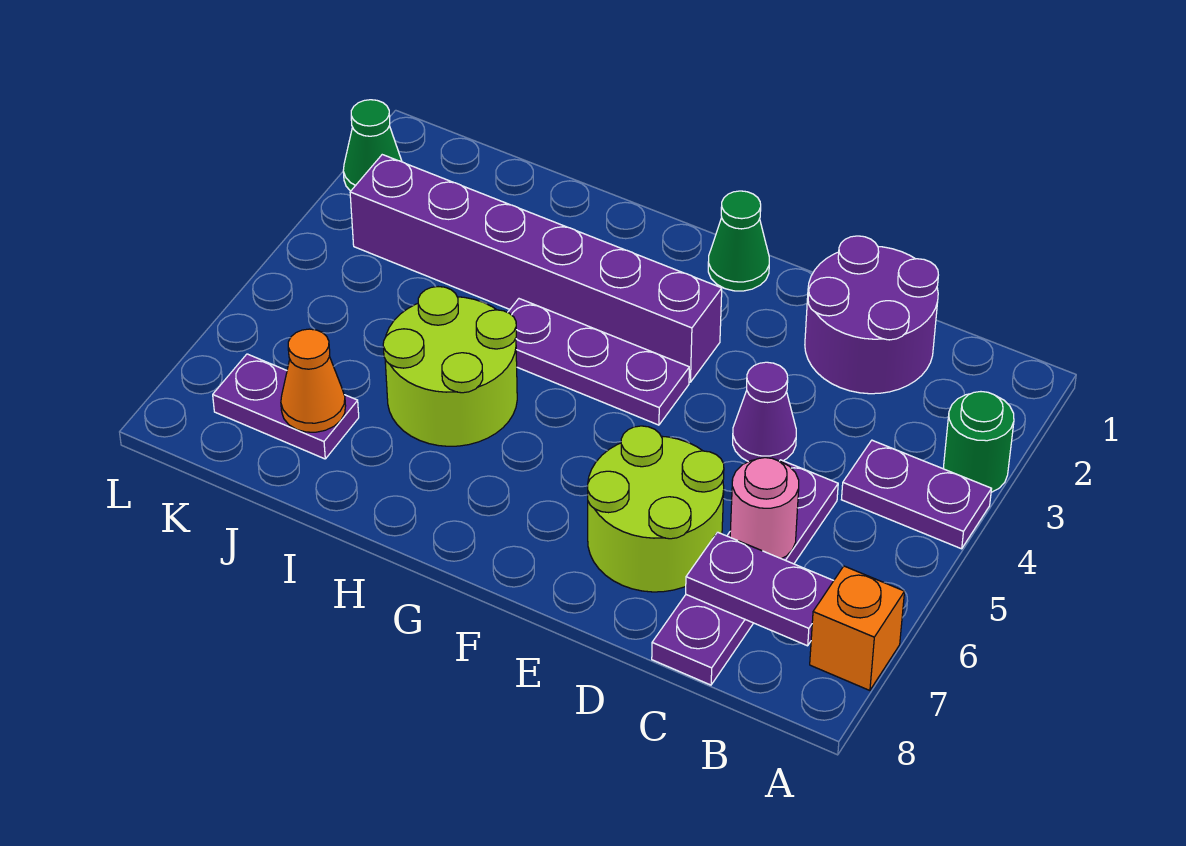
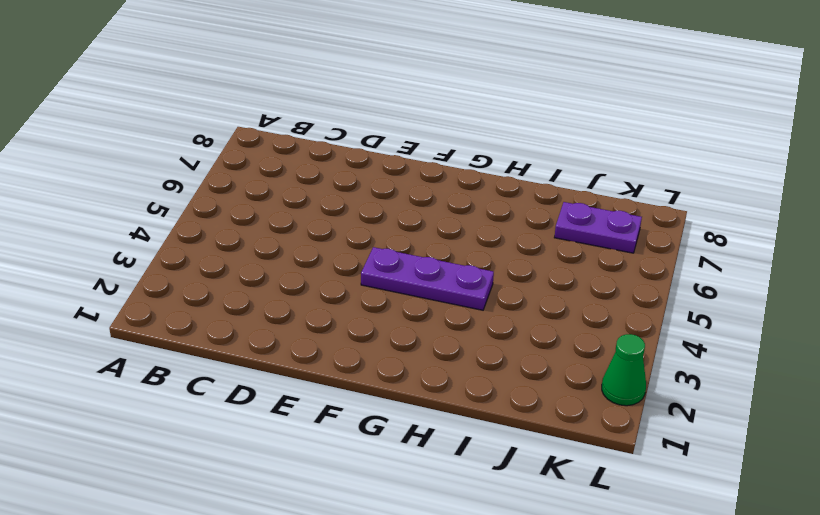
none -> green 1x1 round brick [944,392,1014,492]
none -> purple 1x2 plate [841,440,991,549]
none -> orange 1x1 brick [810,566,905,691]

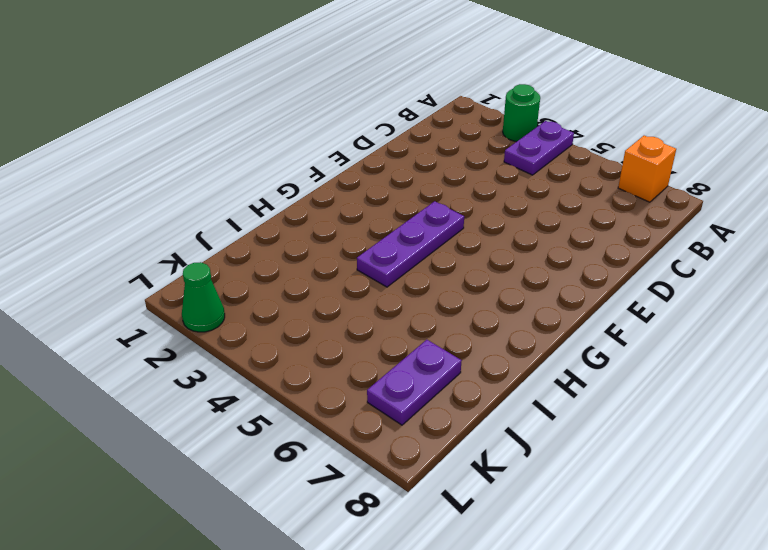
none -> purple 2x2 round brick [805,236,938,394]
none -> purple 1x4 plate [652,460,838,685]
none -> purple 1x1 cone [733,362,796,462]

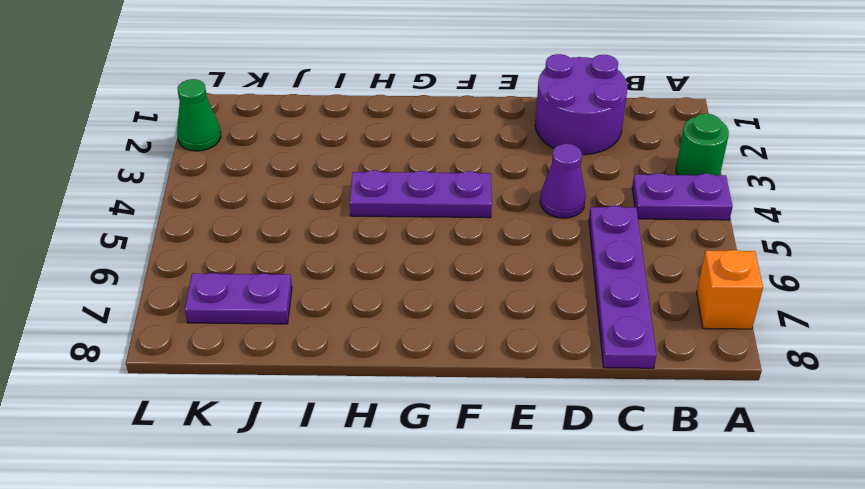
none -> lime 2x2 round brick [588,426,724,592]
none -> green 1x1 cone [708,191,769,291]
none -> purple 1x6 brick [350,155,722,382]

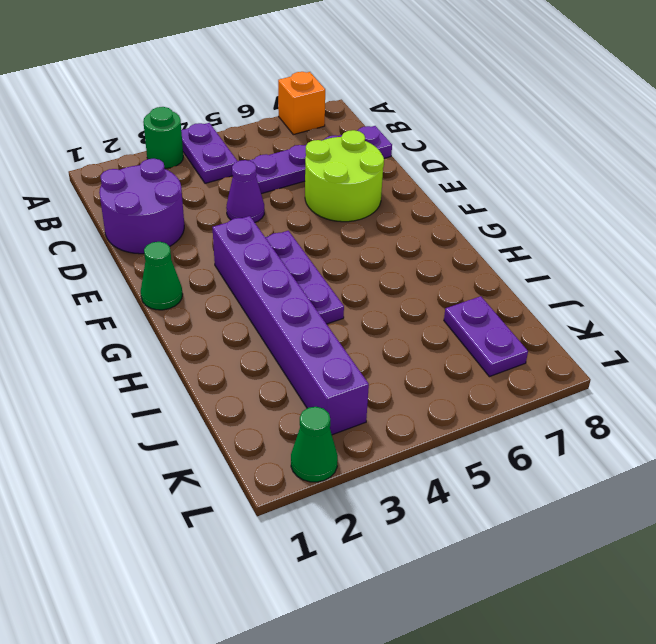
none -> lime 2x2 round brick [383,287,517,446]
none -> purple 1x2 plate [686,532,834,646]
none -> pink 1x1 round brick [730,458,799,559]

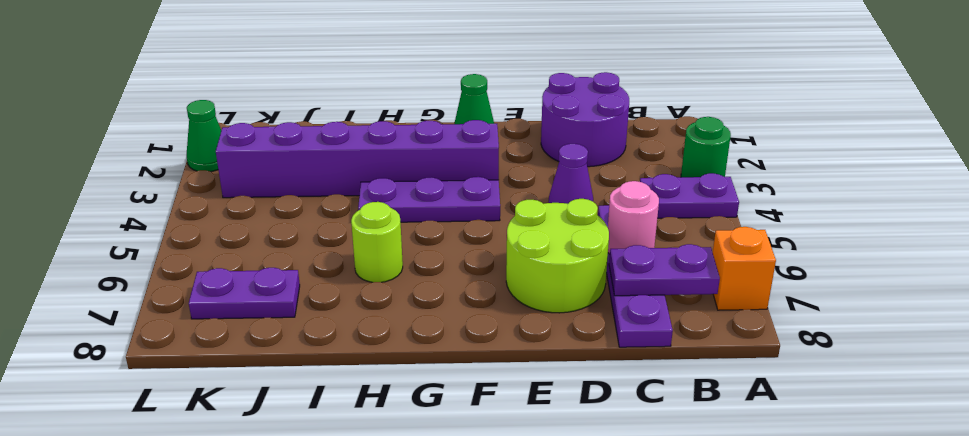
lime 1x1 round brick [351,202,403,282] -> lime 2x2 round brick [383,287,517,446]
none -> orange 1x1 cone [281,329,346,432]

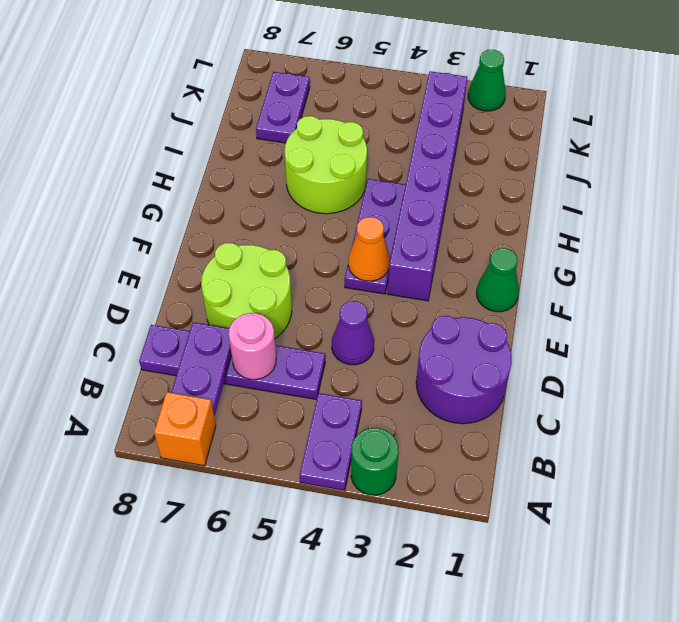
orange 1x1 cone [348,217,390,281] -> orange 1x1 cone moved to [281,329,346,432]

